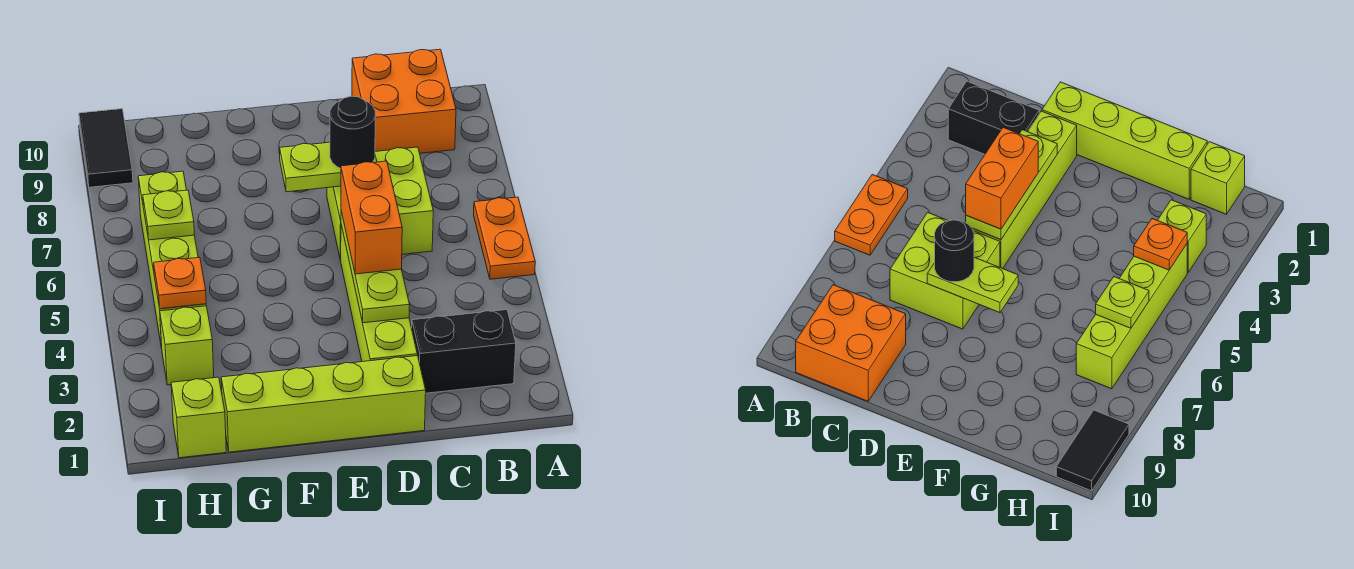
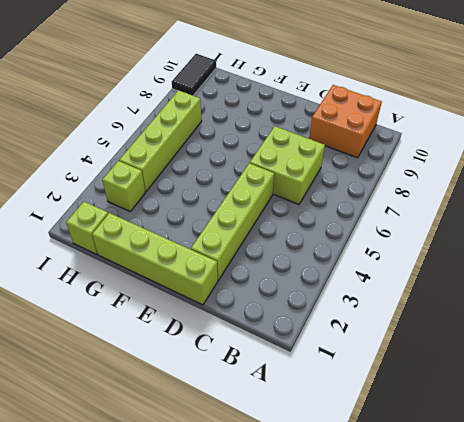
none -> orange 1x2 plate [474,197,535,279]
none -> black 1x2 brick [412,310,516,393]
none -> lime 1x3 plate [341,211,410,323]

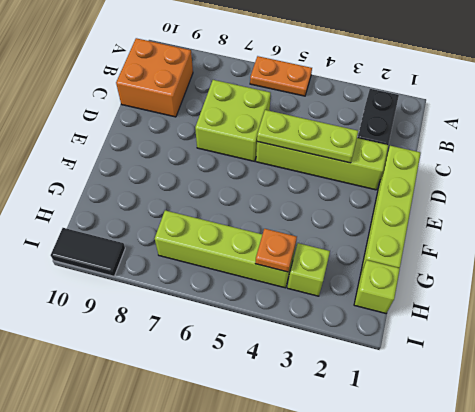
none -> lime 1x2 plate [280,142,377,192]
none -> lime 1x1 plate [143,190,194,240]
none -> orange 1x2 brick [341,161,402,274]

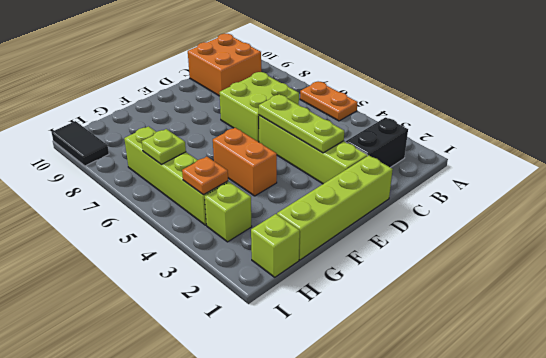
orange 1x2 brick [213,128,277,196] -> orange 1x2 brick moved to [341,161,402,274]
none -> lime 1x2 plate [280,142,377,192]
none -> black 1x1 round brick [330,96,375,168]

